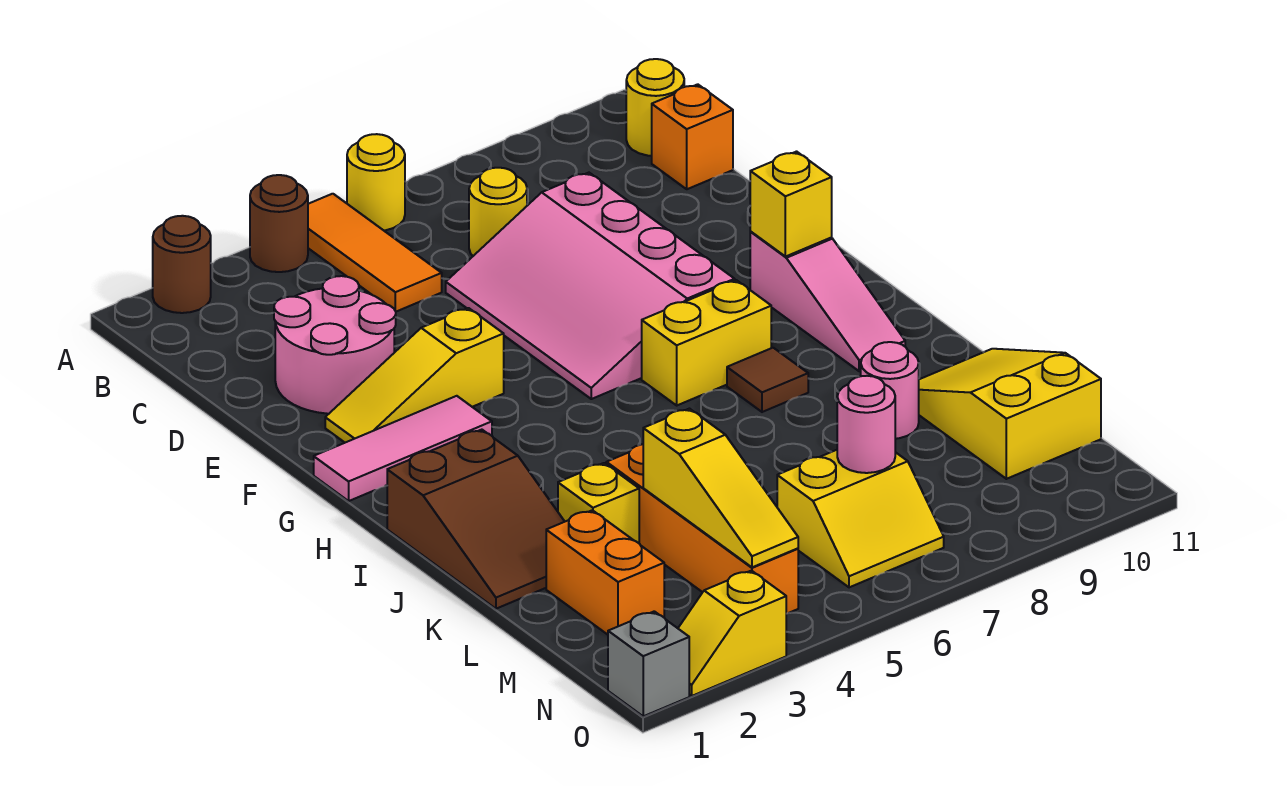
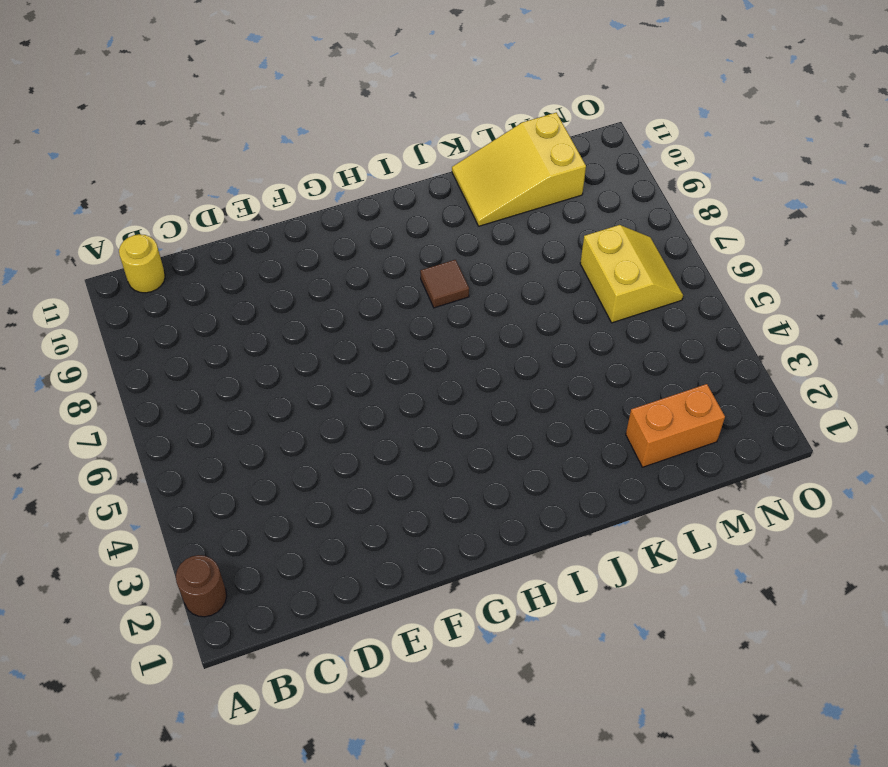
none -> brown 1x1 round brick [250,175,308,272]
none -> orange 1x3 tile [308,194,442,312]
none -> yellow 1x1 round brick [347,134,405,231]

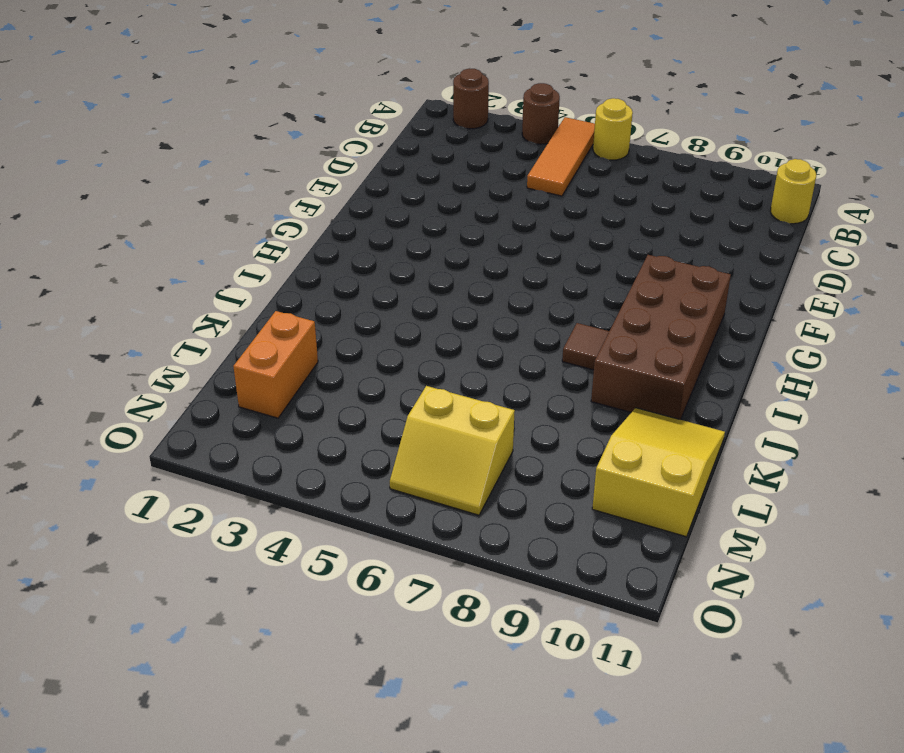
brown 2x4 brick [591,255,731,420] -> pink 1x3 slope [750,232,905,371]
none -> yellow 1x1 round brick [469,168,527,256]
none -> orange 1x1 brick [652,84,733,189]
none -> pink 2x2 round brick [274,276,396,414]

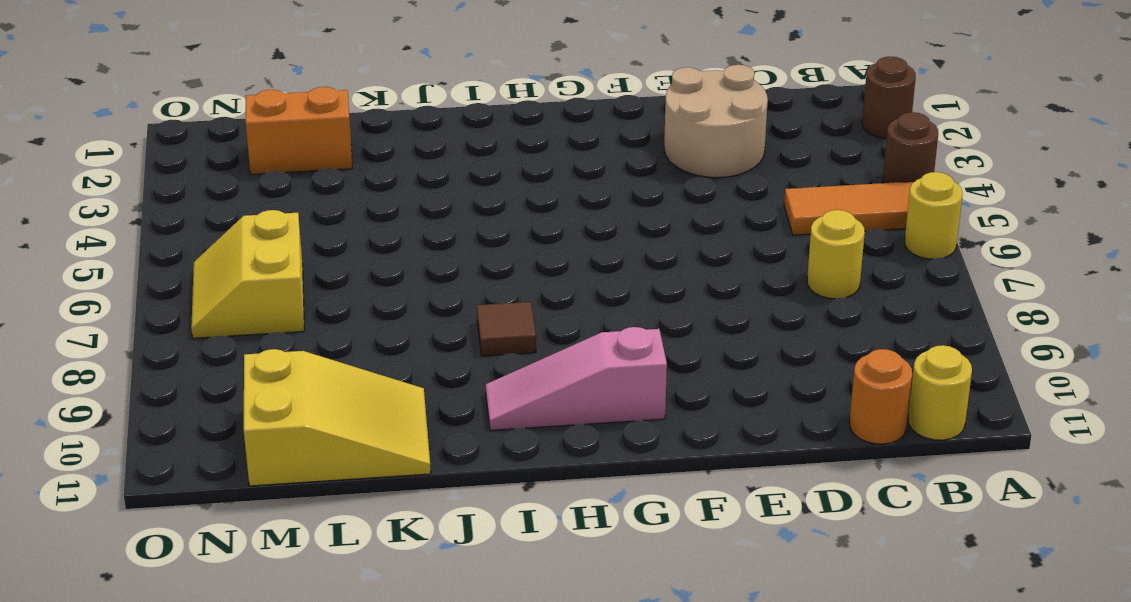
orange 1x1 round brick [850,349,912,444] -> orange 1x1 brick [652,84,733,189]
tan 2x2 round brick [664,65,768,178] -> pink 2x2 round brick [274,276,396,414]
none -> pink 3x4 slope [446,173,735,399]
none -> yellow 1x3 slope [325,308,504,443]
none -> pink 1x3 tile [314,396,492,501]

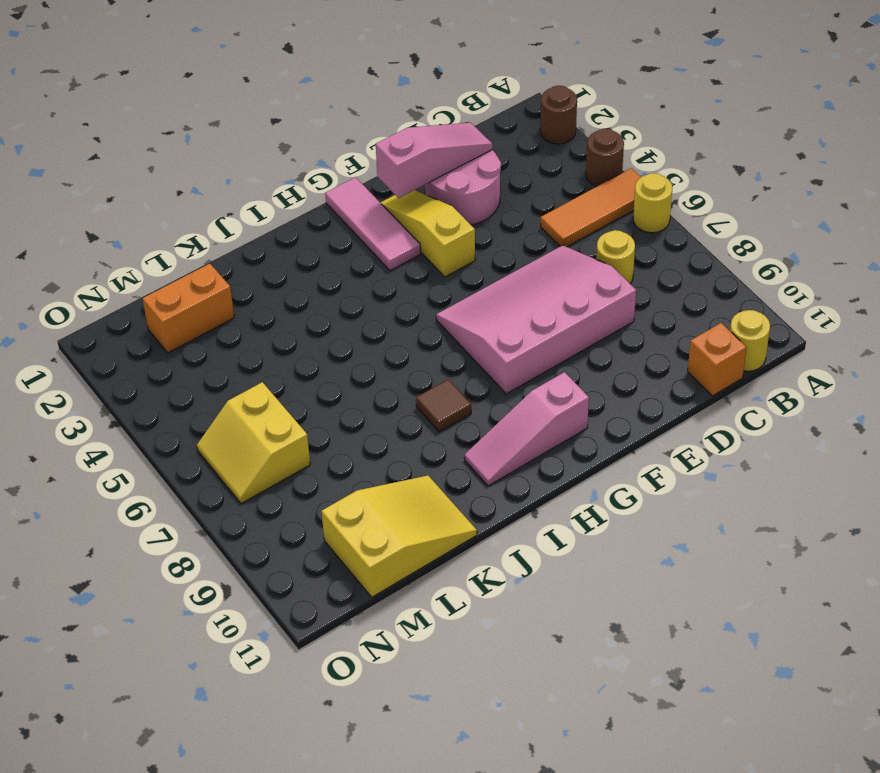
pink 1x3 slope [376,123,492,198] -> none
none -> yellow 1x2 brick [642,280,771,405]
none -> brown 2x3 slope [387,430,565,609]
none -> yellow 1x1 brick [558,463,639,543]

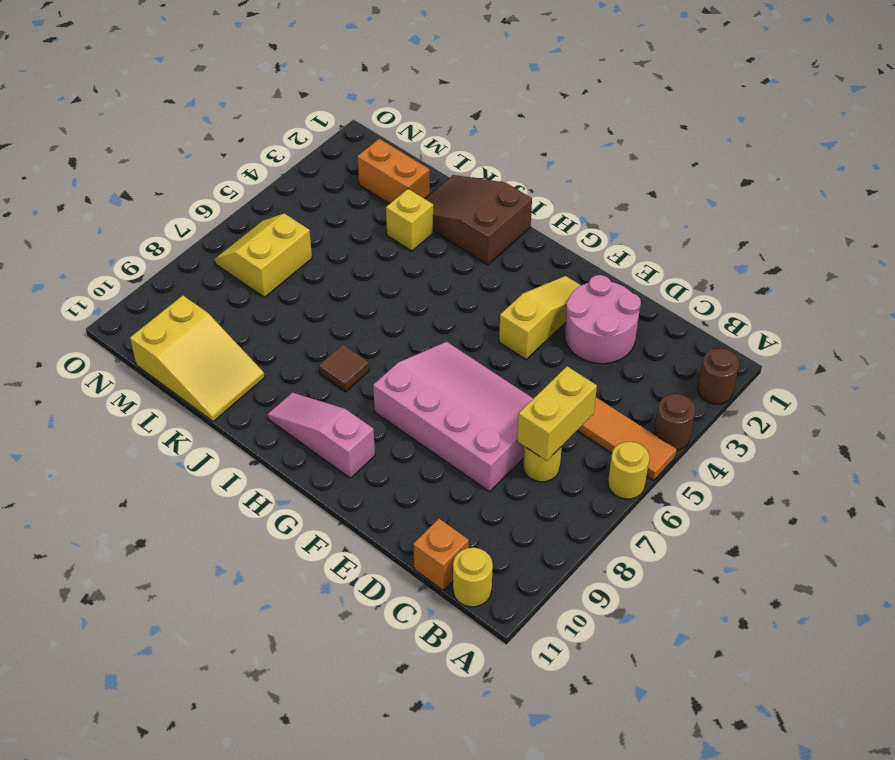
yellow 1x2 brick [517,366,597,461] -> yellow 1x2 brick moved to [642,280,771,405]
none -> pink 1x3 tile [314,396,492,501]
none -> orange 1x4 brick [606,444,798,614]
none -> pink 1x1 round brick [861,342,919,439]

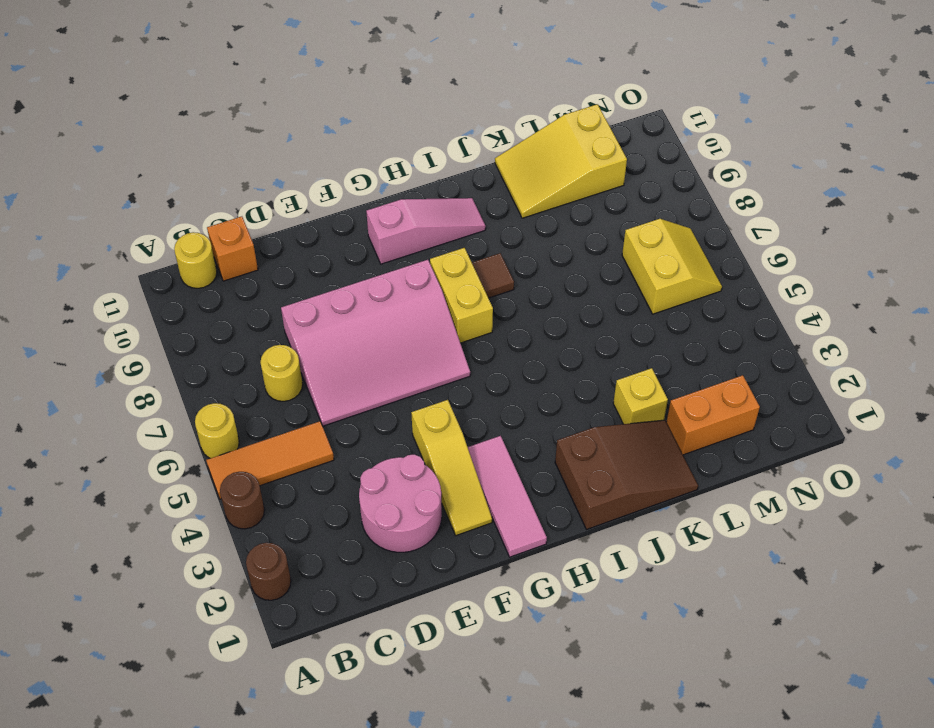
none -> orange 1x4 brick [606,444,798,614]
none -> pink 1x1 round brick [861,342,919,439]
none -> grey 1x1 brick [608,611,689,716]

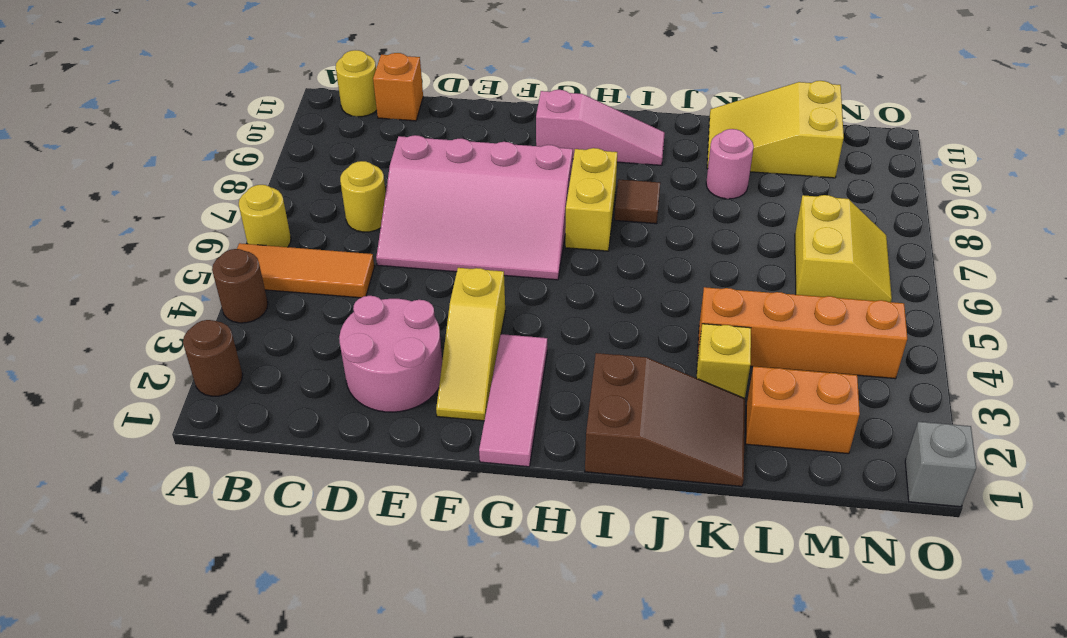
none -> yellow 1x2 slope [678,571,786,696]
none -> yellow 1x1 brick [750,152,832,257]
none -> yellow 1x3 slope [643,409,798,567]

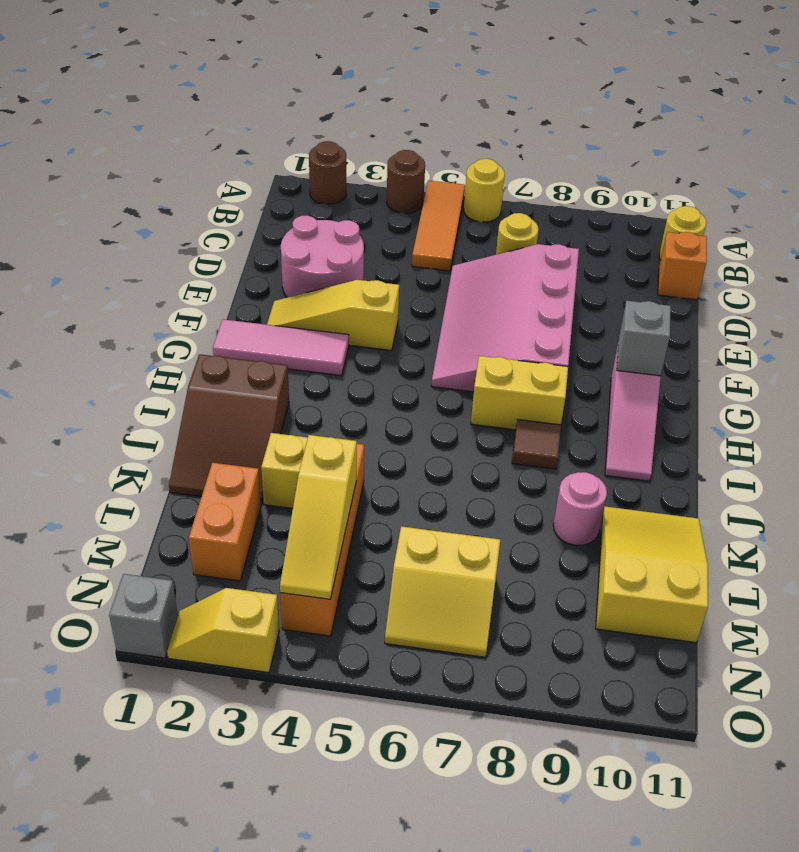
grey 1x1 brick [617,301,671,376] -> yellow 1x1 brick [750,152,832,257]
none -> pink 1x1 round brick [837,376,895,473]

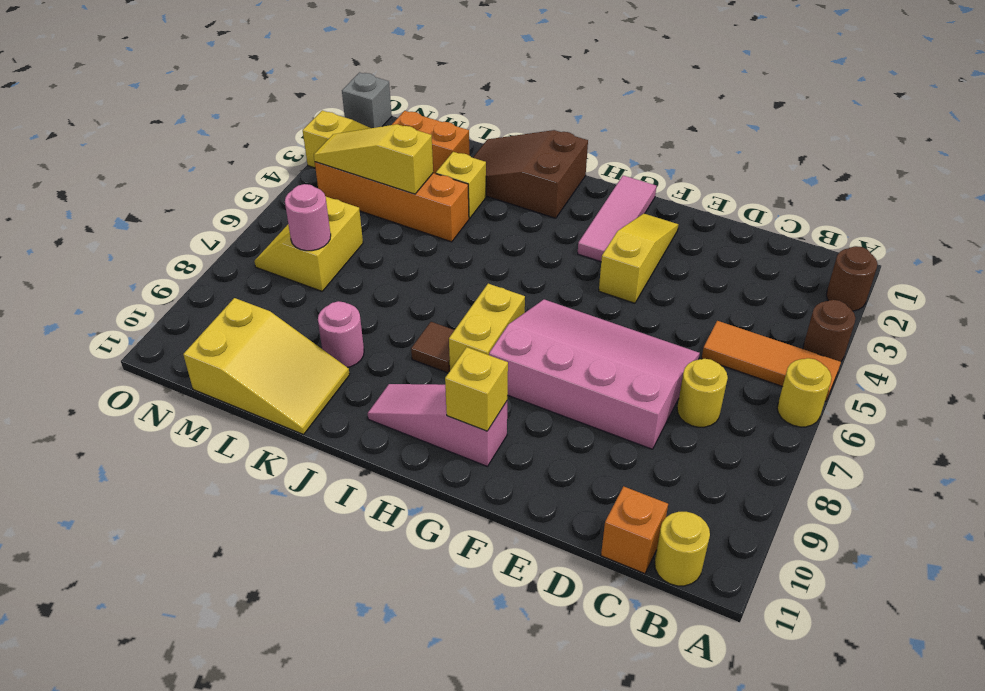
none -> pink 2x2 round brick [274,276,396,414]

